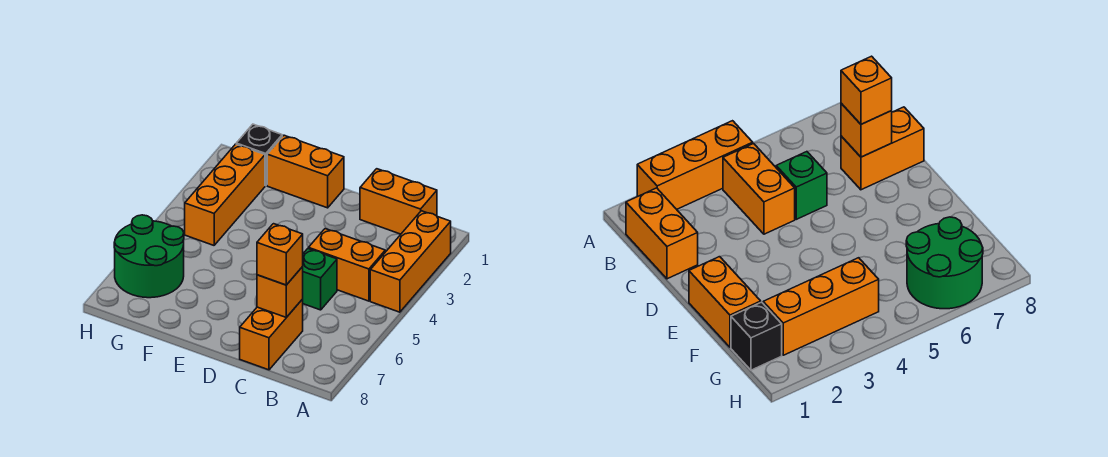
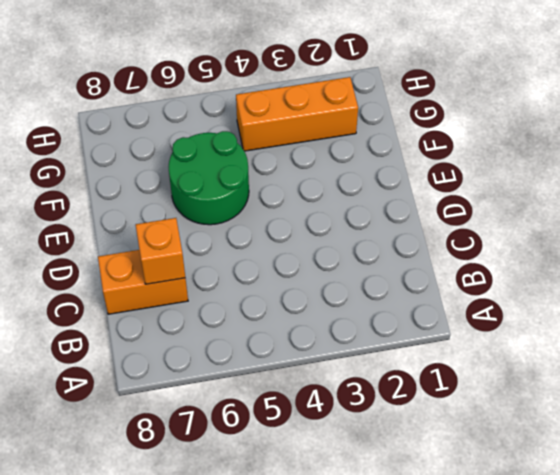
green 2x2 round brick [169,131,249,225] -> green 2x2 round brick moved to [114,215,184,298]
none -> orange 1x3 brick [370,211,451,312]
none -> orange 1x2 brick [360,169,437,234]

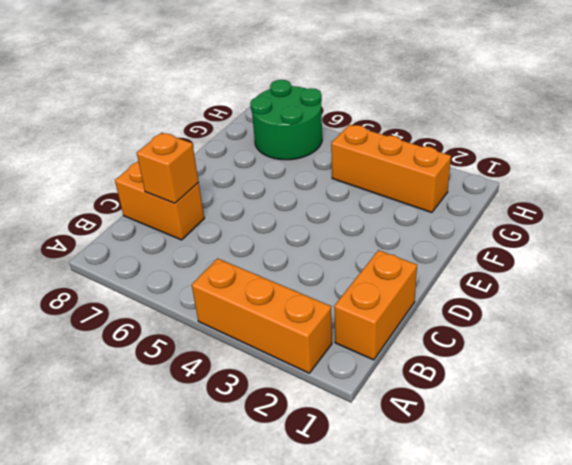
none -> orange 1x2 brick [309,229,385,301]
none -> green 1x1 brick [302,249,337,310]

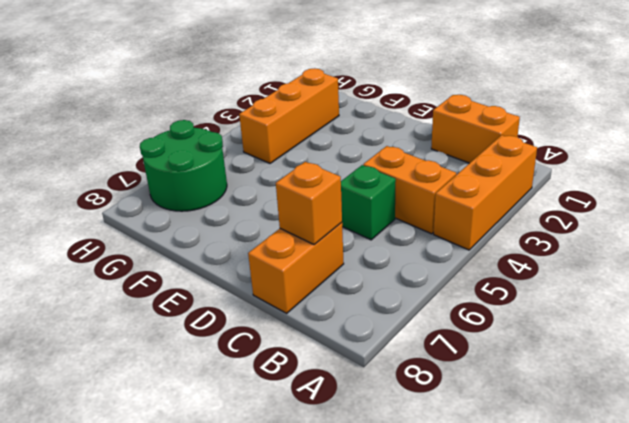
none -> orange 1x2 brick [267,135,344,208]
none -> black 1x1 brick [236,124,282,186]

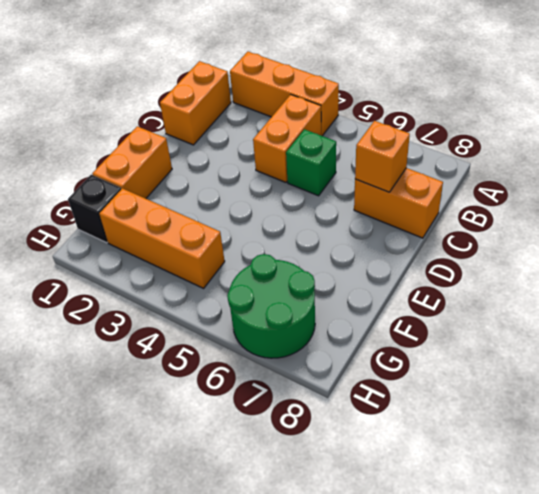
none -> orange 1x1 brick [257,224,303,285]

